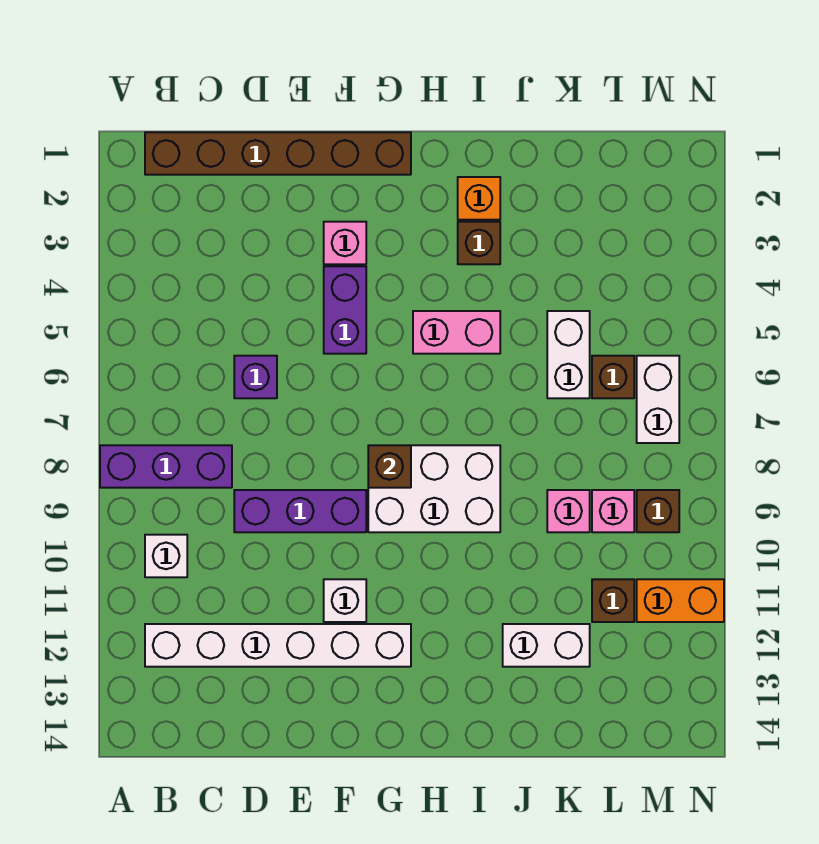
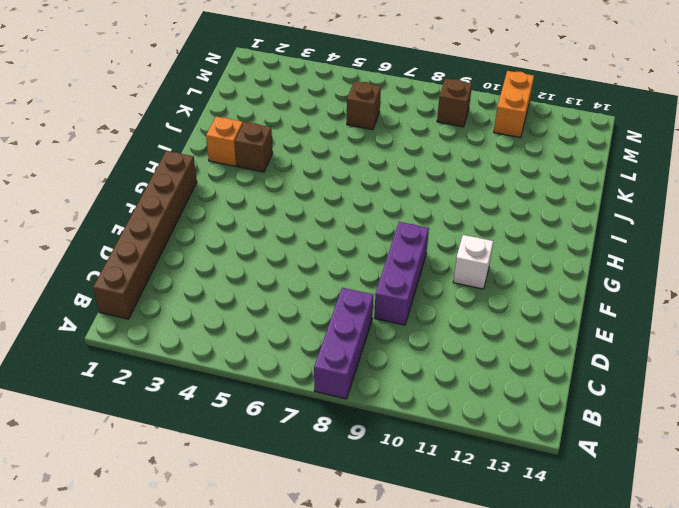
none -> white 1x1 brick [145,535,187,577]
none -> white 1x6 brick [145,624,411,667]
none -> purple 1x1 brick [234,356,277,398]

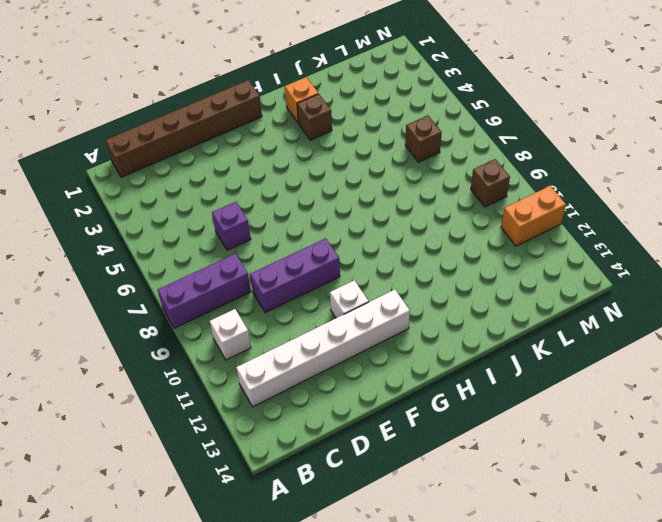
none -> pink 1x1 brick [324,222,366,264]
none -> purple 1x2 brick [324,266,366,354]
none -> white 2x3 brick [368,445,500,532]

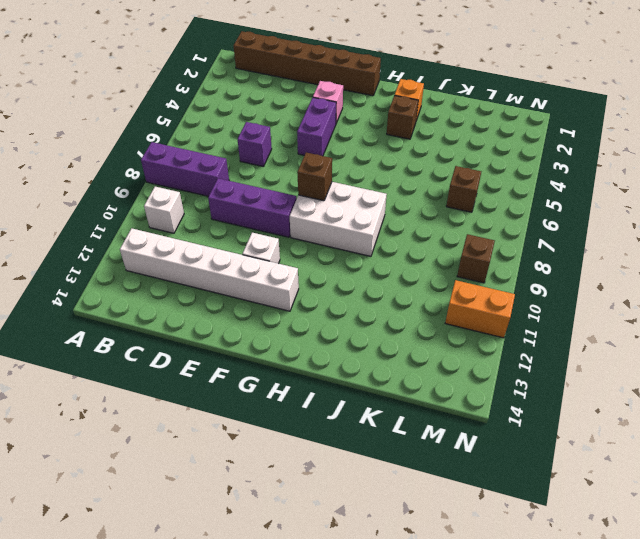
none -> pink 1x2 brick [413,311,500,354]
none -> white 1x2 brick [503,624,590,667]
none -> white 1x2 brick [547,311,590,398]

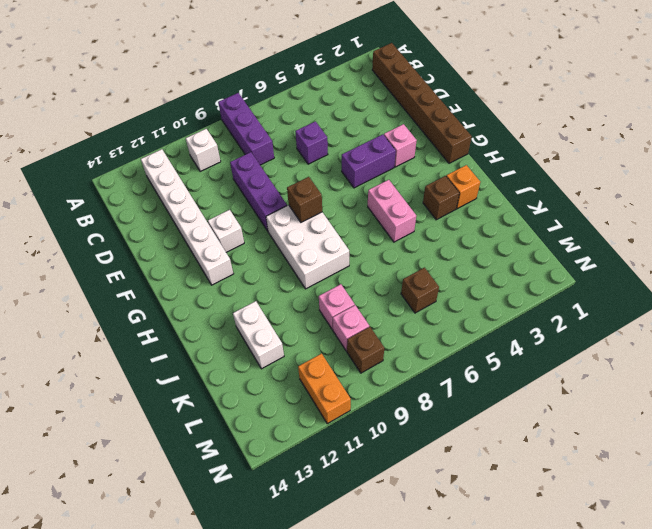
none -> white 1x2 brick [547,311,590,398]
none -> brown 1x1 brick [592,579,634,622]
none -> white 1x2 brick [637,356,679,443]

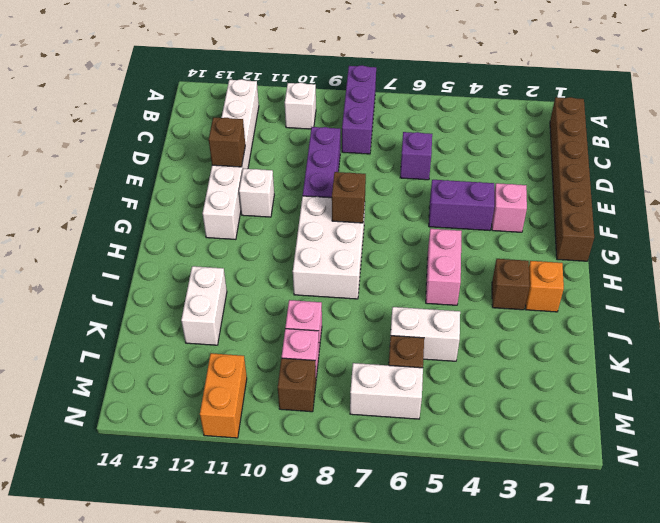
brown 1x1 brick [209,117,245,167] -> brown 1x1 brick moved to [592,579,634,622]

